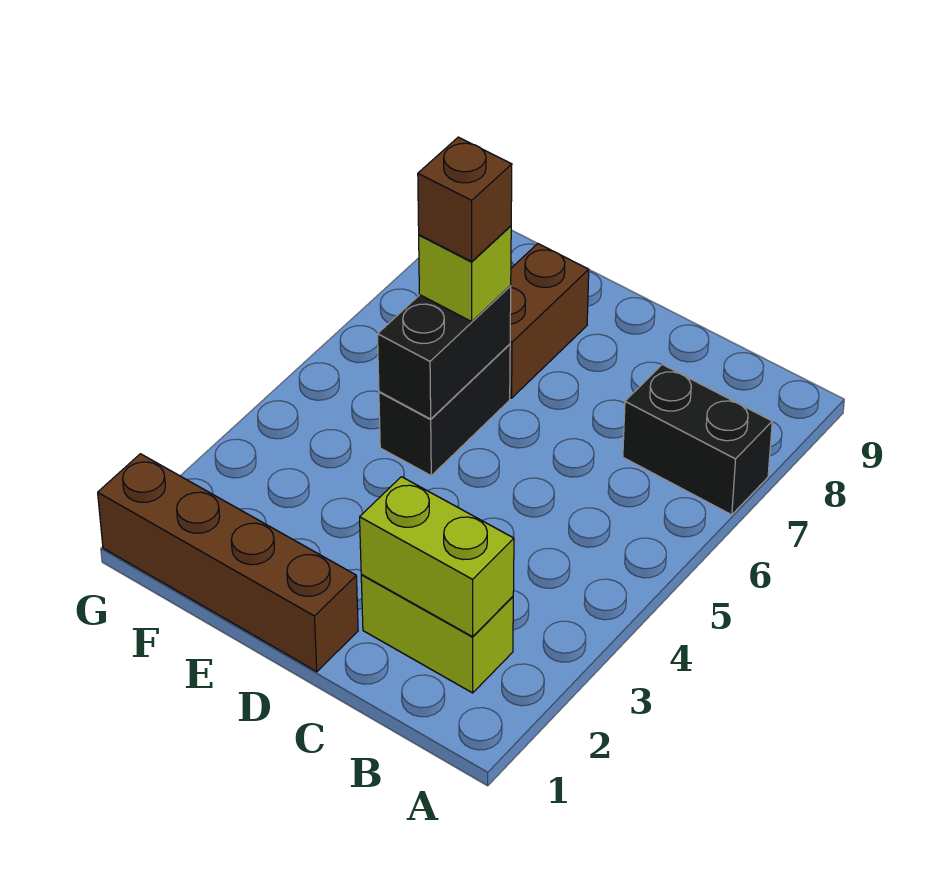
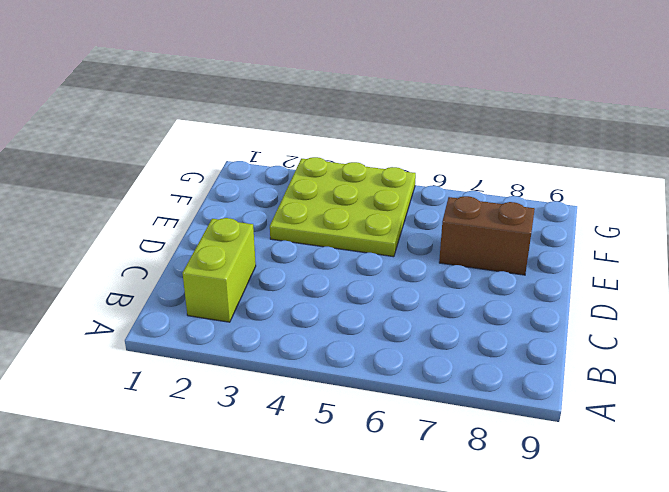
lime 3x3 plate [270,157,416,257] -> black 1x2 brick [379,344,510,476]
none -> black 1x2 brick [623,364,772,515]
none -> brown 1x4 brick [98,454,358,672]

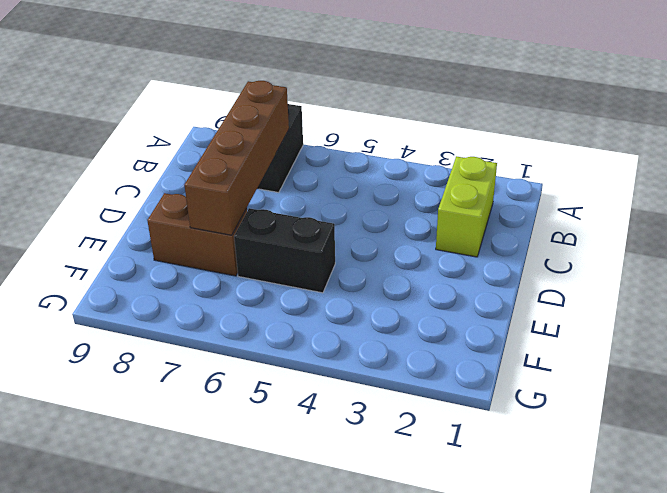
brown 1x4 brick [184,81,289,235] -> brown 1x4 brick moved to [98,454,358,672]
none -> lime 1x2 brick [360,477,514,637]
none -> black 1x2 brick [378,286,511,419]

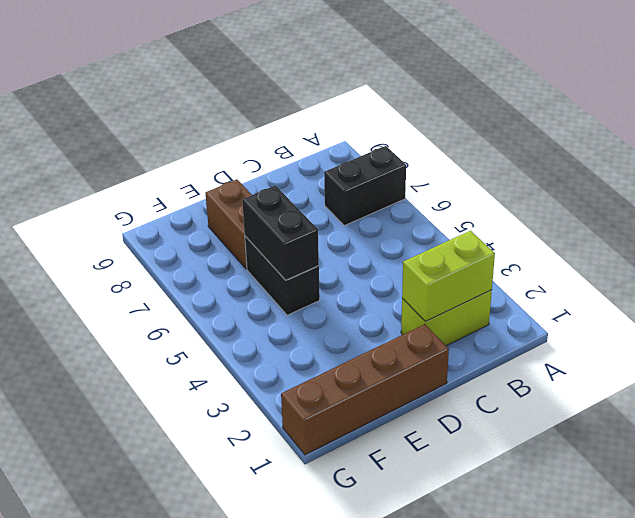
none -> lime 1x1 brick [419,226,511,322]
none -> brown 1x1 brick [418,137,512,262]

